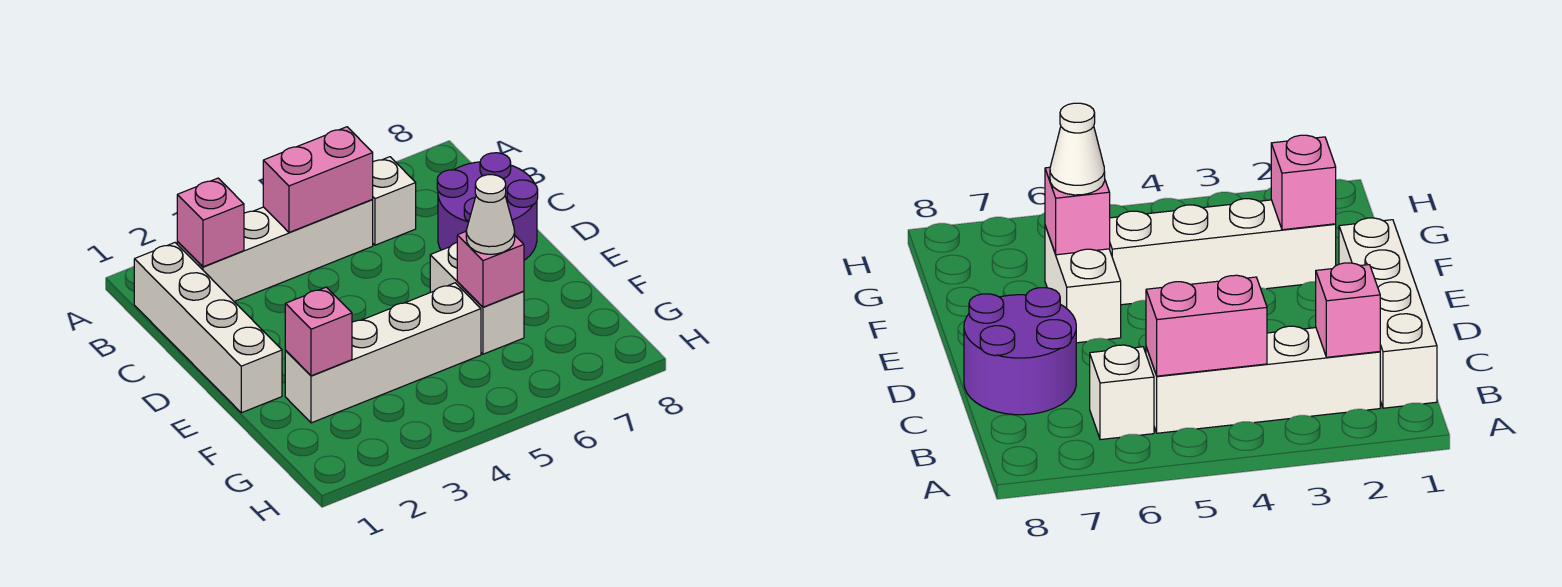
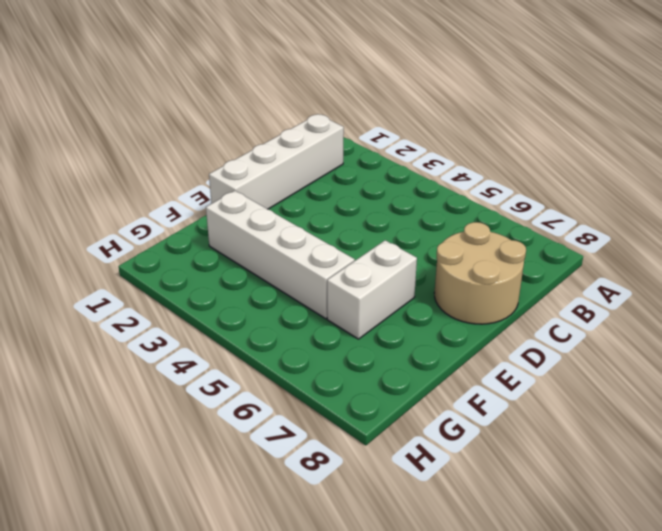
tan 2x2 round brick [434,222,526,324] -> purple 2x2 round brick [437,153,538,260]
none -> white 1x4 brick [177,199,373,301]
none -> white 1x1 brick [373,157,416,245]

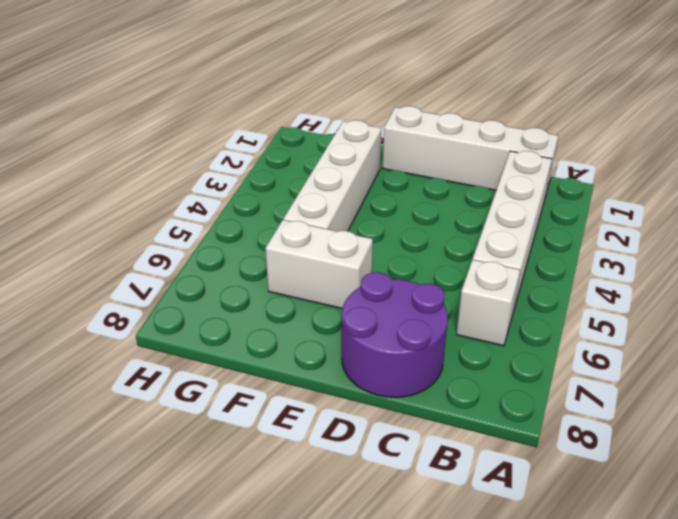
none -> pink 1x1 brick [177,178,244,267]
none -> pink 1x2 brick [263,127,373,232]

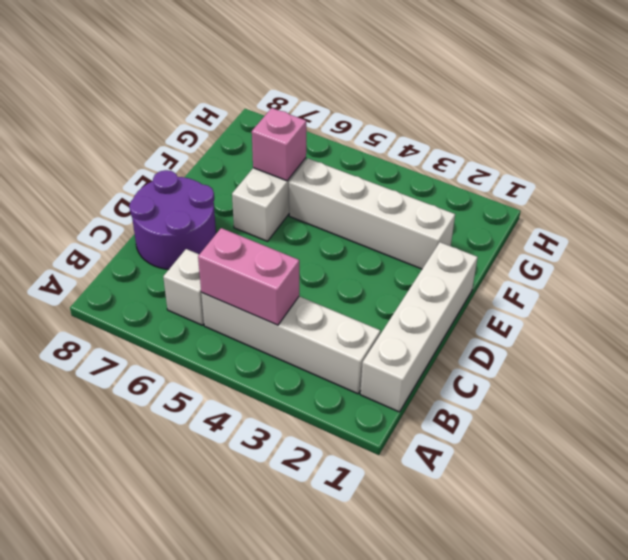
none -> pink 1x1 brick [177,178,244,267]
none -> pink 1x1 brick [285,287,352,376]

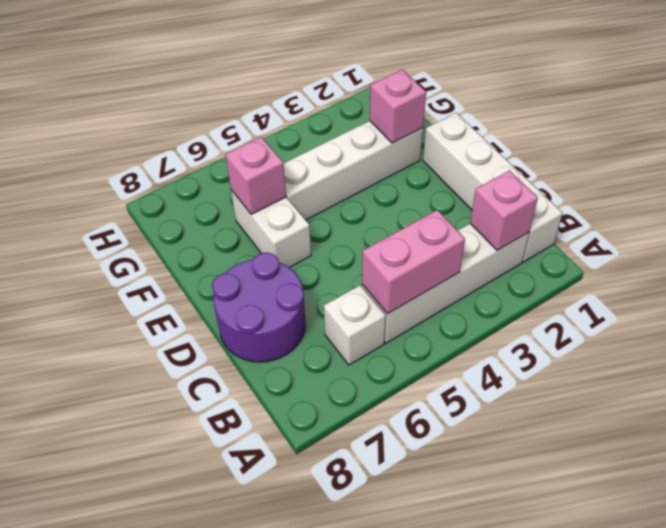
none -> white 1x1 cone [466,175,515,254]

